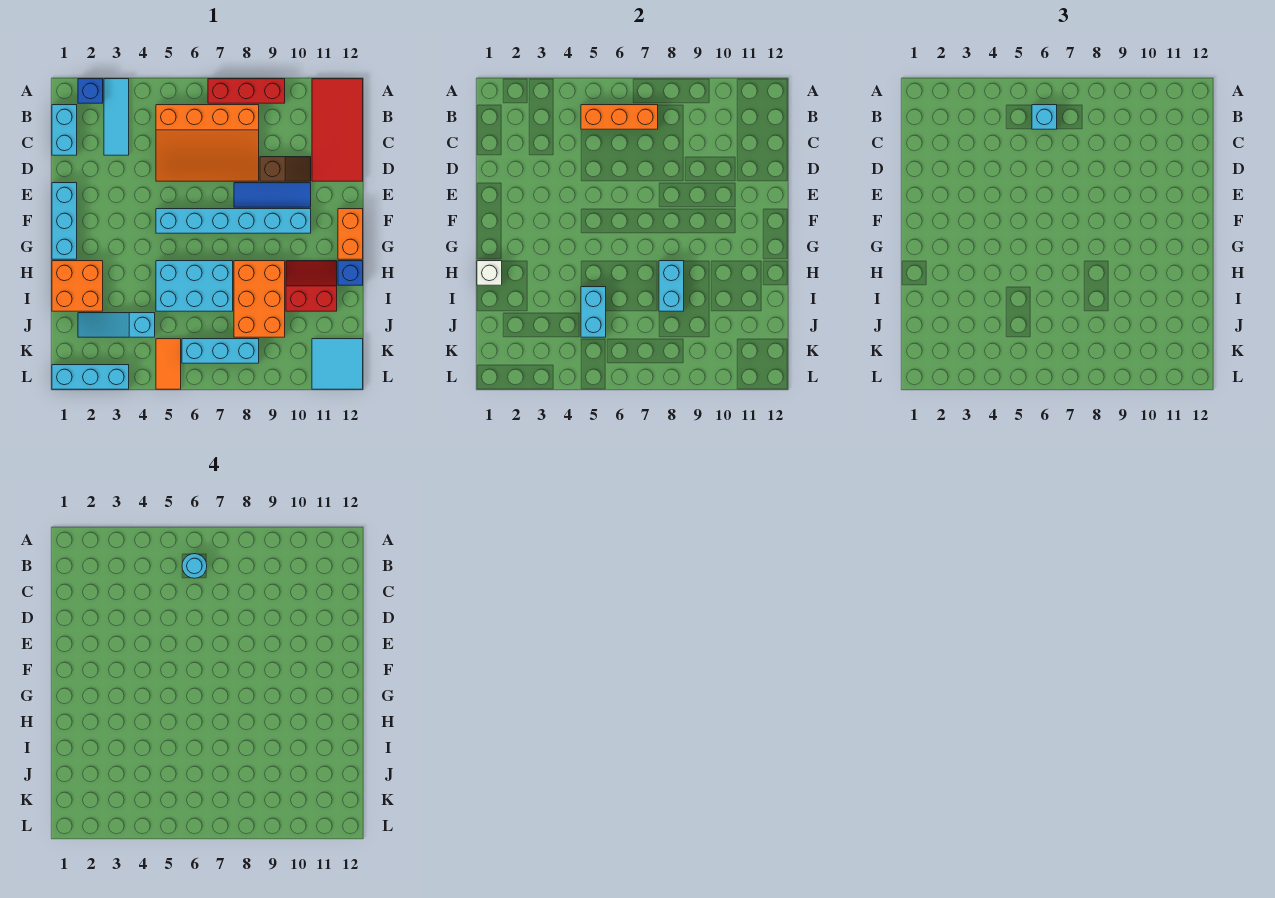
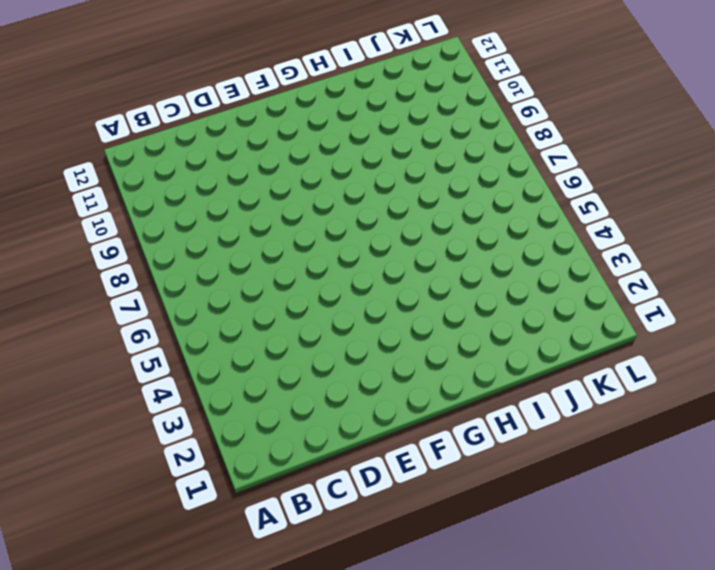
none -> blue 1x1 brick [78,79,103,103]
none -> cyan 1x3 tile [104,79,129,155]
none -> red 1x3 brick [208,79,285,103]

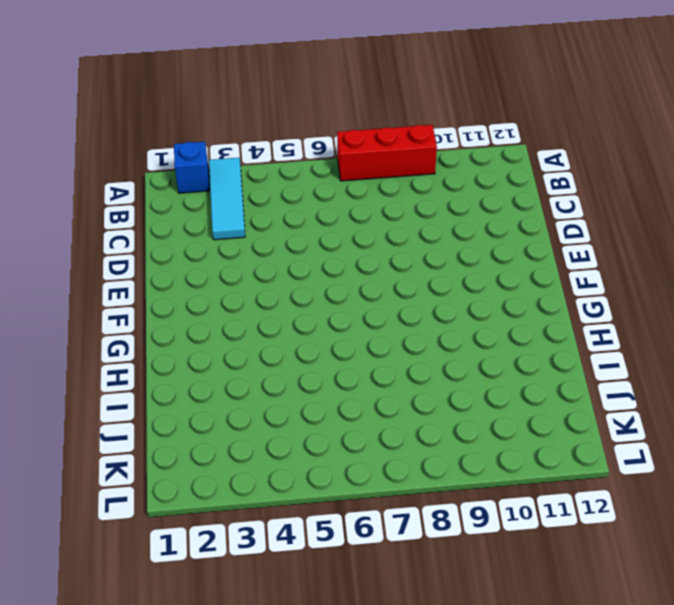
none -> red 2x4 tile [312,79,363,181]
none -> cyan 1x2 brick [52,105,77,155]
none -> orange 3x4 slope [156,105,259,181]

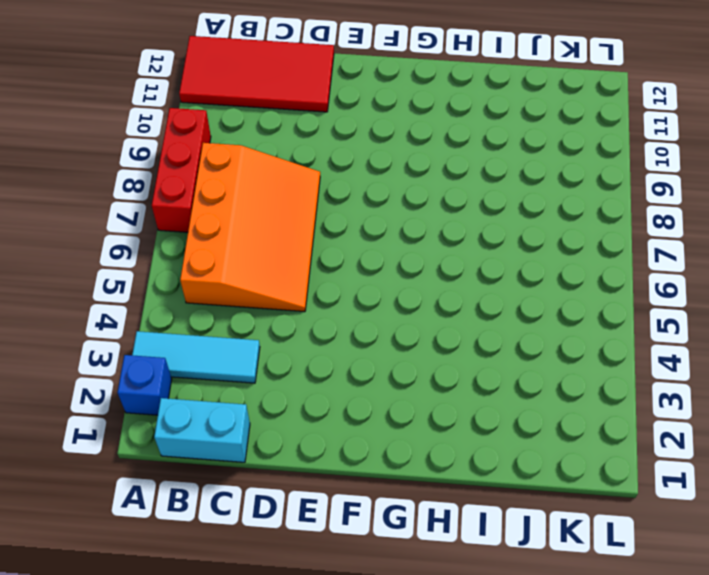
none -> brown 1x2 slope [260,157,311,181]
none -> cyan 1x3 brick [52,183,77,259]
none -> blue 1x3 tile [234,183,311,207]

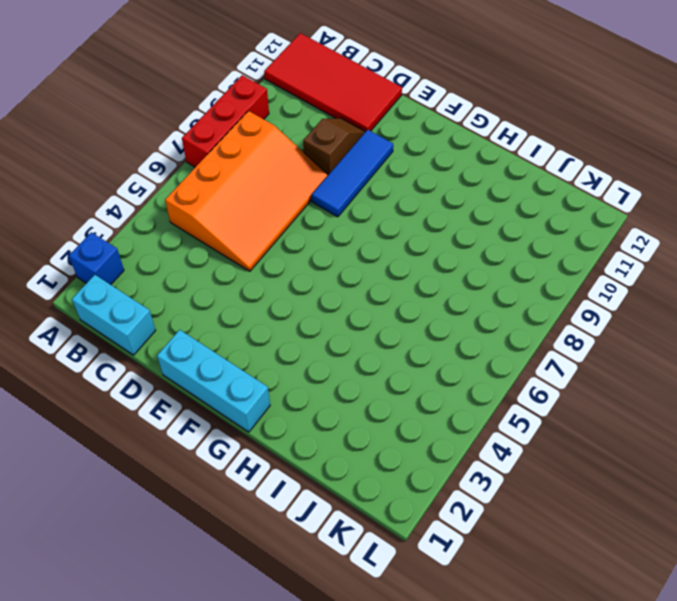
none -> cyan 1x3 tile [104,79,129,155]
none -> cyan 1x6 brick [156,209,311,233]
none -> orange 1x2 brick [338,209,363,259]

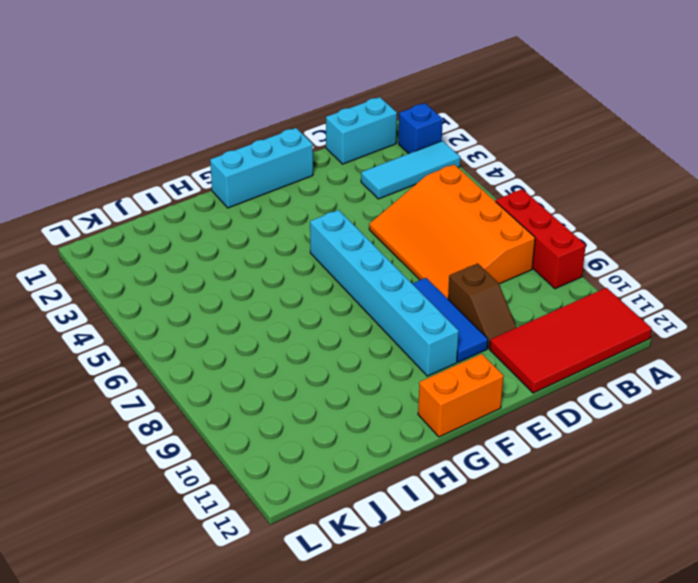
none -> orange 2x2 brick [52,261,103,311]
none -> cyan 2x3 brick [156,261,233,311]
none -> orange 2x3 brick [234,261,285,337]

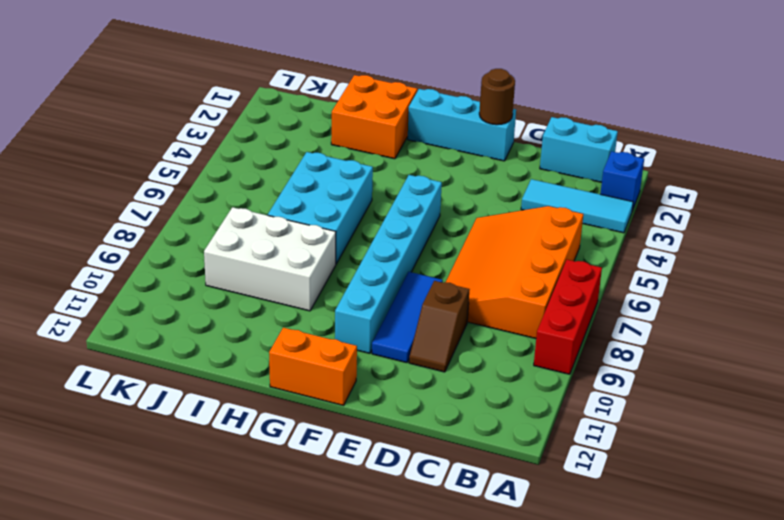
brown 1x1 round brick [479,69,515,125] -> none
white 2x3 brick [204,207,336,311] -> orange 2x3 brick [234,261,285,337]
none -> red 2x4 tile [312,79,363,181]
none -> red 2x2 slope [286,261,337,311]
none -> blue 1x1 brick [338,261,363,285]

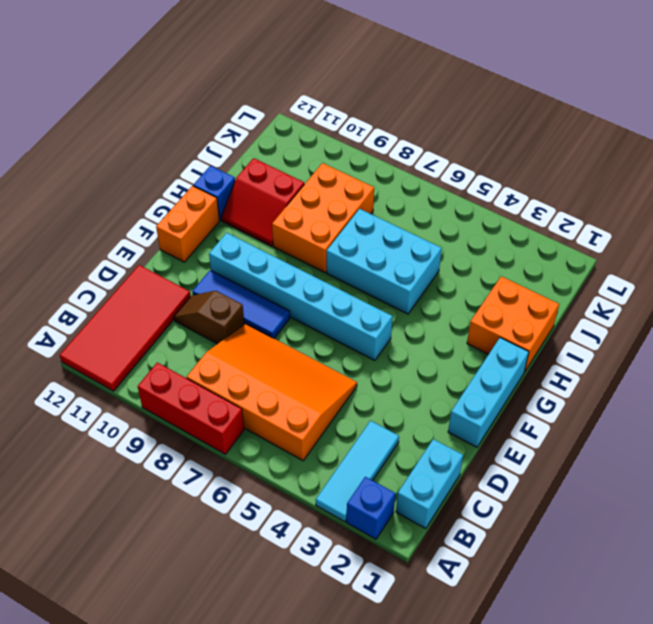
none -> cyan 1x3 slope [78,313,155,337]
none -> orange 1x2 tile [156,339,181,389]
none -> cyan 1x3 brick [182,339,259,363]

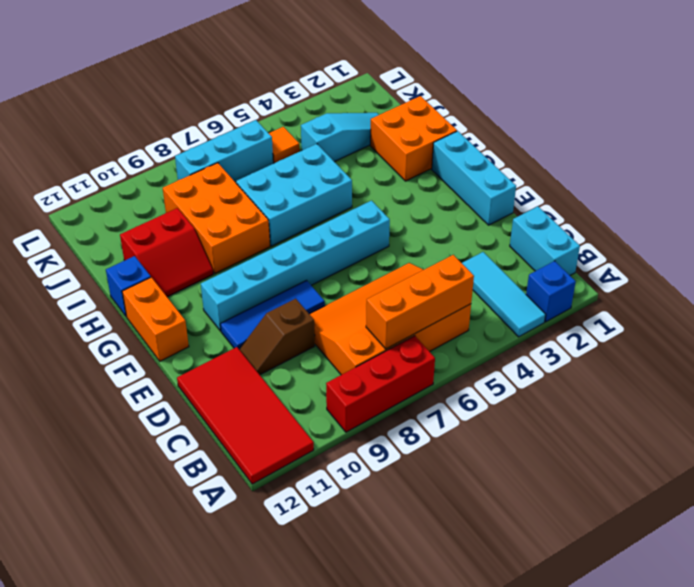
orange 1x1 tile [269,127,300,163] -> orange 1x2 tile [156,339,181,389]
none -> cyan 2x2 tile [312,339,363,389]
none -> cyan 1x3 brick [52,365,129,389]
none -> white 1x1 brick [477,261,502,285]

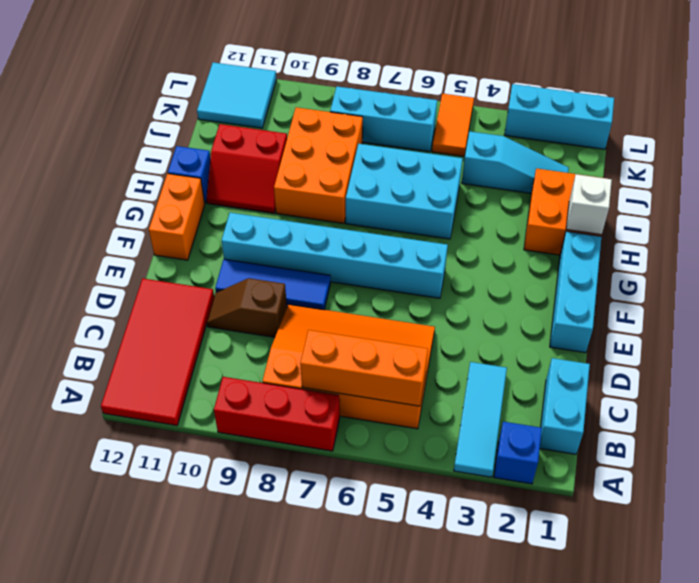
none -> cyan 1x2 brick [659,261,684,311]
none -> cyan 1x2 brick [581,287,606,337]
none -> cyan 1x1 brick [1032,105,1057,129]

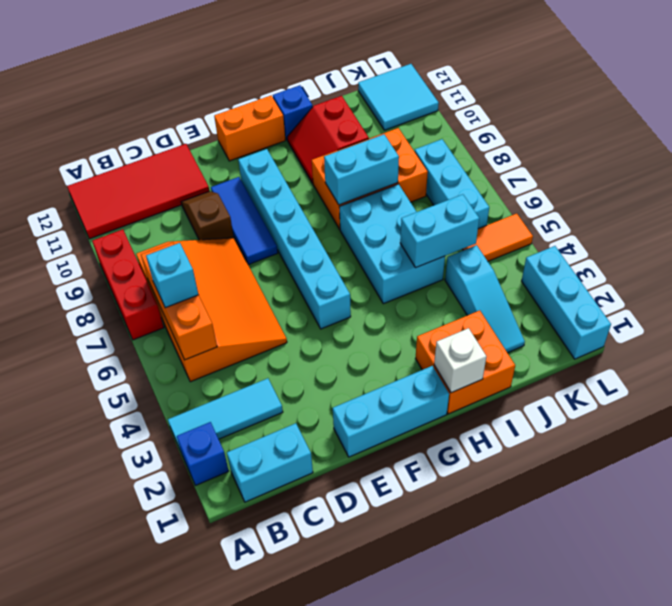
none -> cyan 1x1 round brick [182,554,207,578]

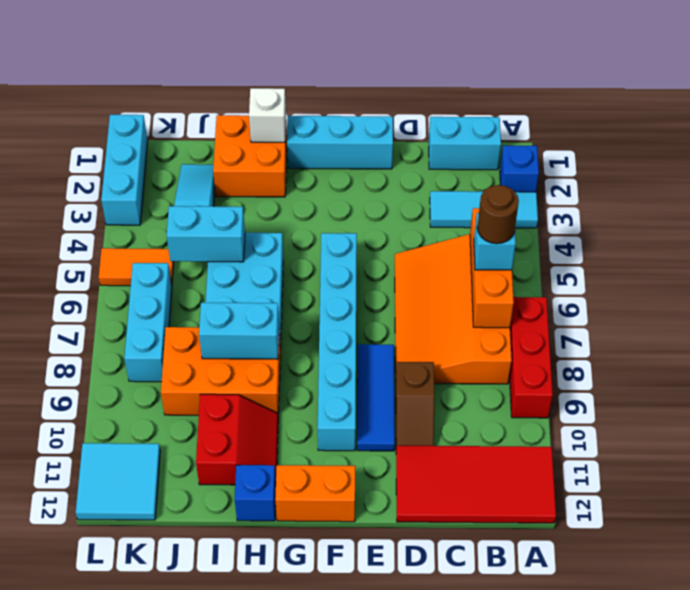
brown 1x1 round brick [477,185,519,244] -> cyan 1x1 round brick [182,554,207,578]

